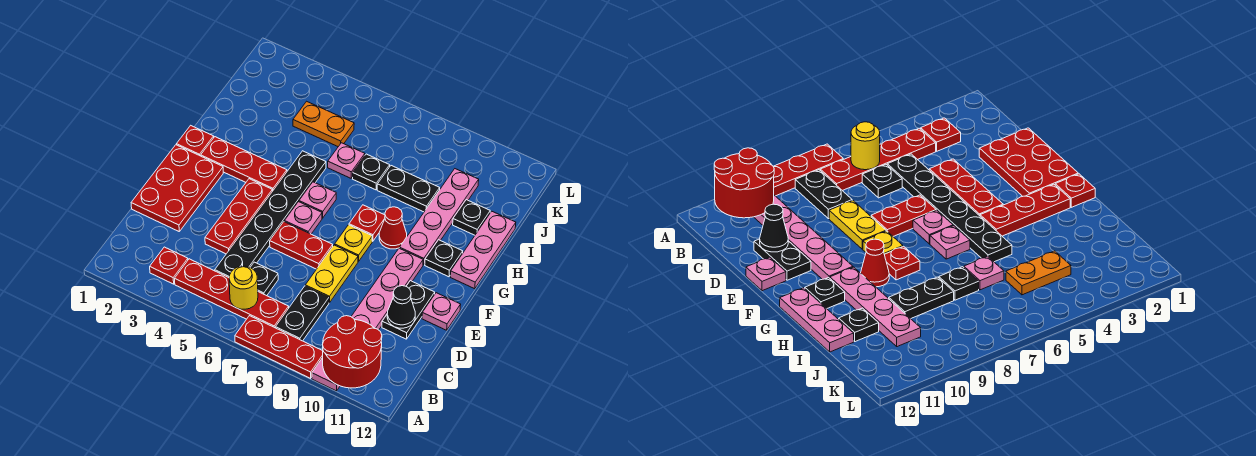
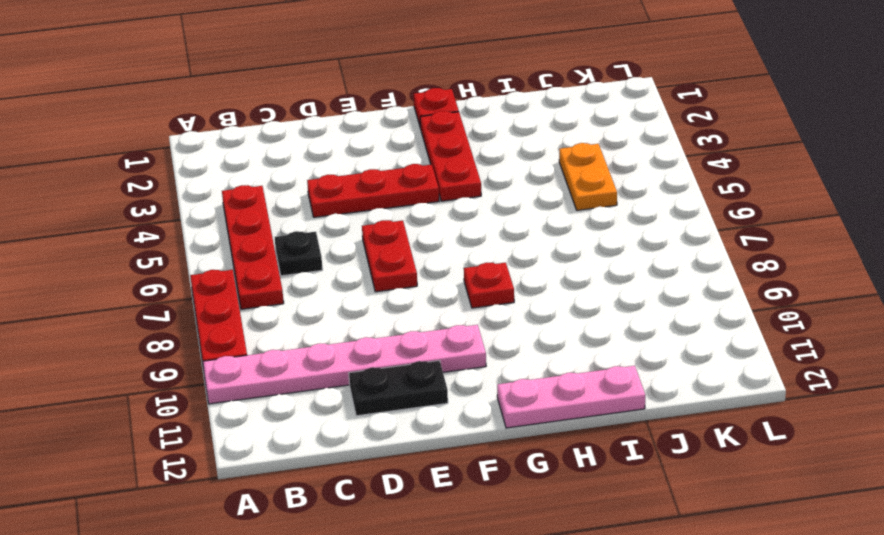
none -> red 1x1 plate [150,247,188,284]
none -> black 1x2 plate [276,286,329,341]
none -> black 1x6 plate [215,151,326,278]
none -> red 2x3 plate [131,145,223,231]

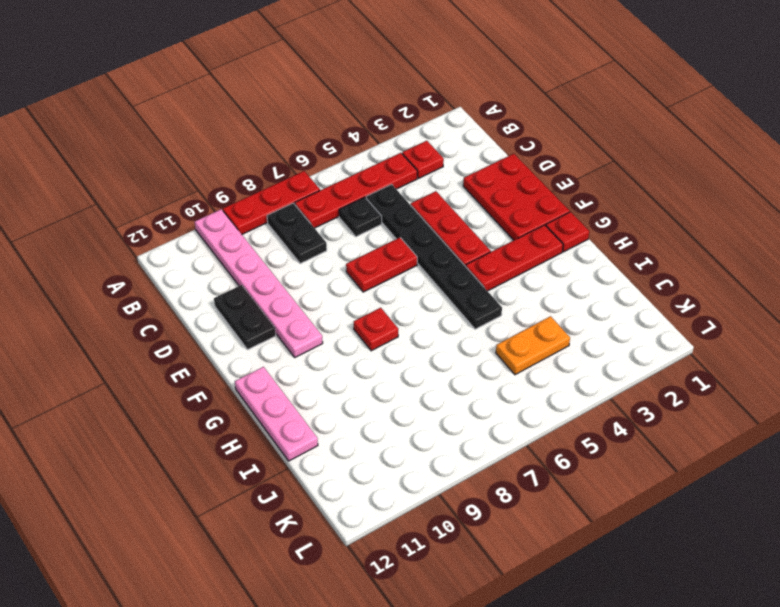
none -> yellow 1x2 plate [305,245,358,303]
none -> pink 1x1 plate [422,293,461,330]
none -> pink 1x1 plate [284,202,322,234]
none -> yellow 1x1 plate [335,225,372,262]

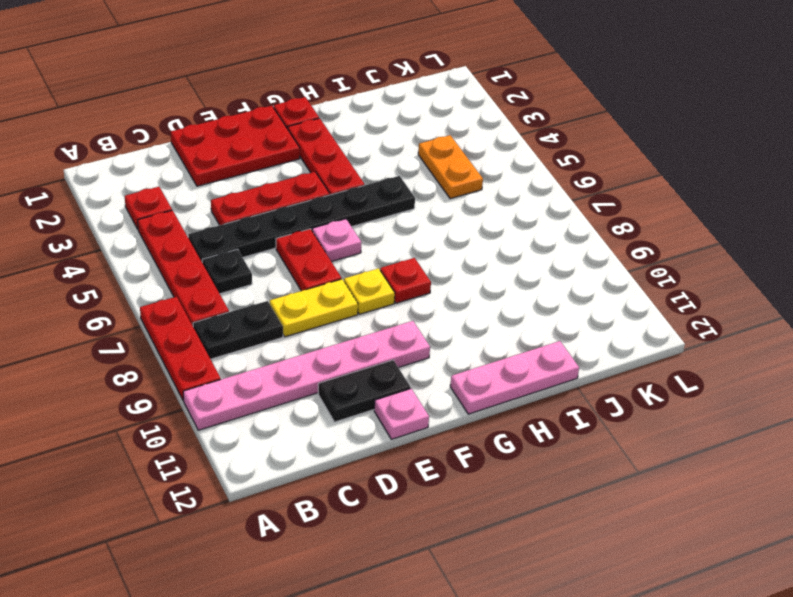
none -> pink 1x1 plate [299,182,336,218]
none -> red 1x1 cone [379,207,407,249]
none -> pink 1x4 plate [400,169,479,265]
none -> black 1x1 plate [425,240,463,277]

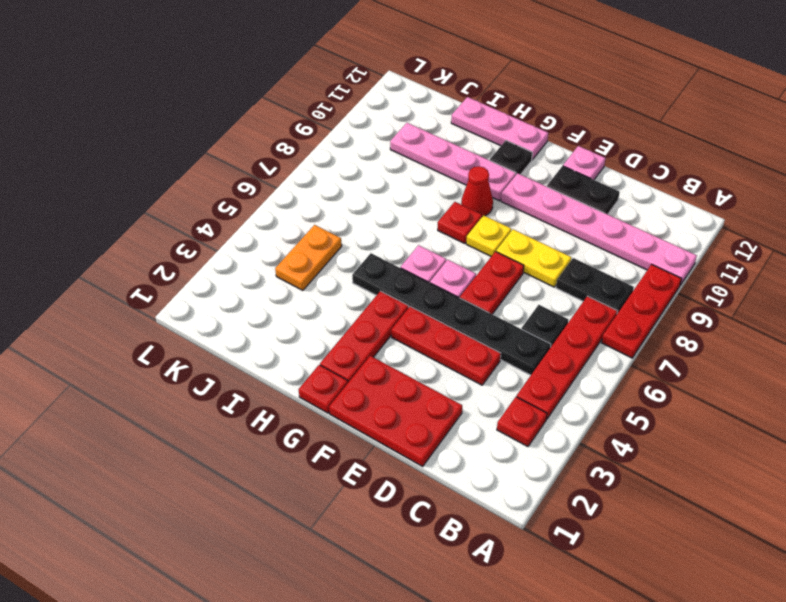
none -> pink 1x1 plate [328,143,365,178]
none -> black 1x1 plate [353,154,390,190]
none -> black 1x2 plate [377,166,440,212]
none -> black 1x1 plate [453,200,490,235]

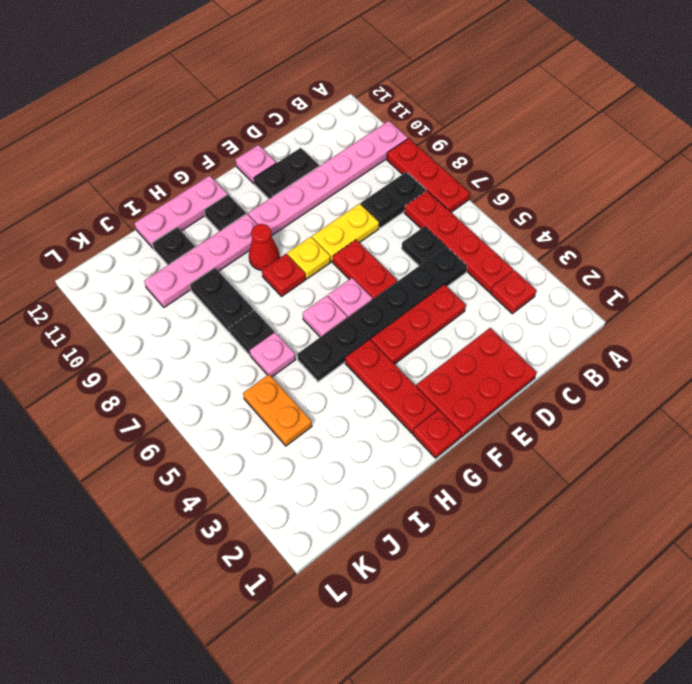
none -> red 2x2 round brick [323,316,382,388]
none -> yellow 1x1 round brick [229,266,258,309]
none -> black 1x1 cone [387,286,415,328]

